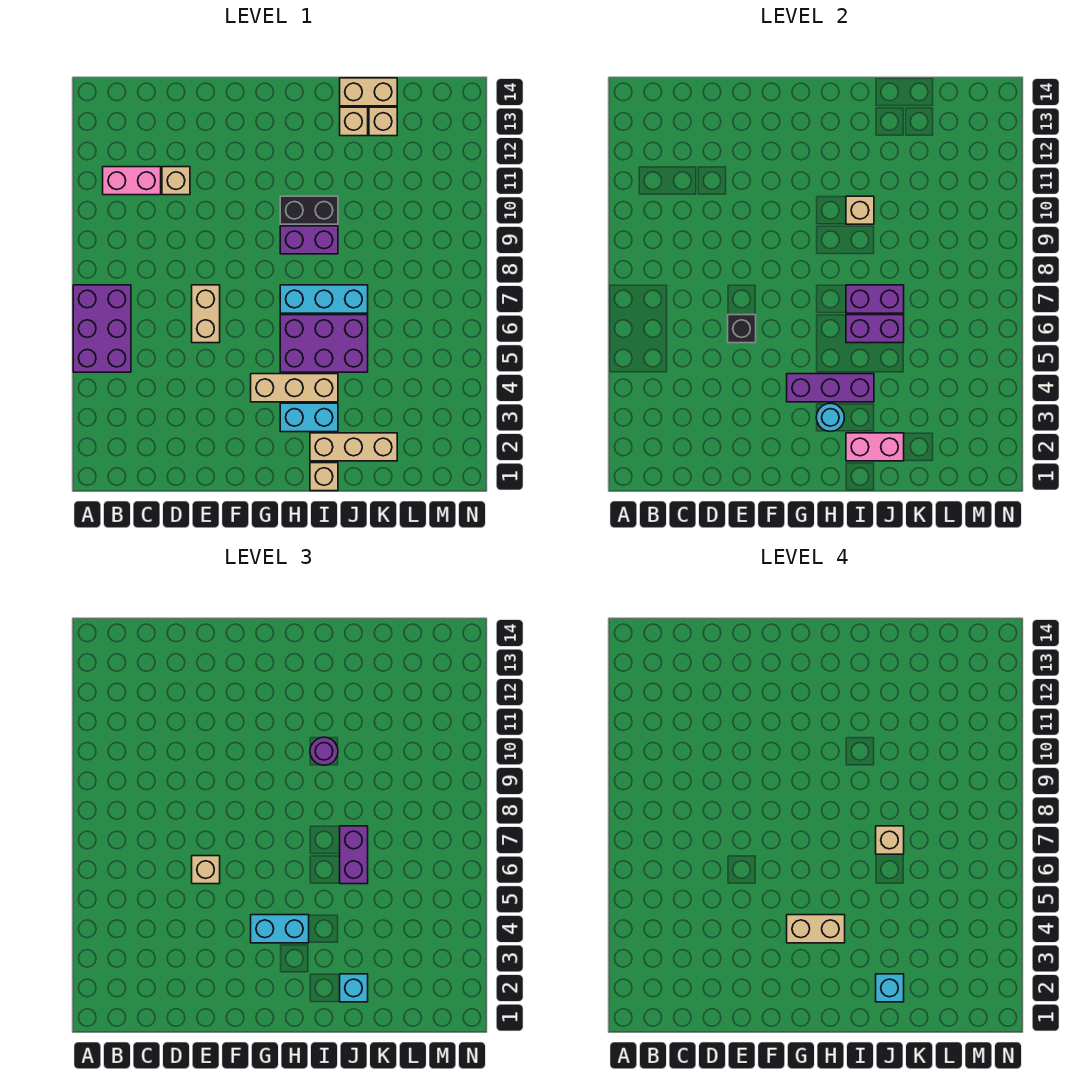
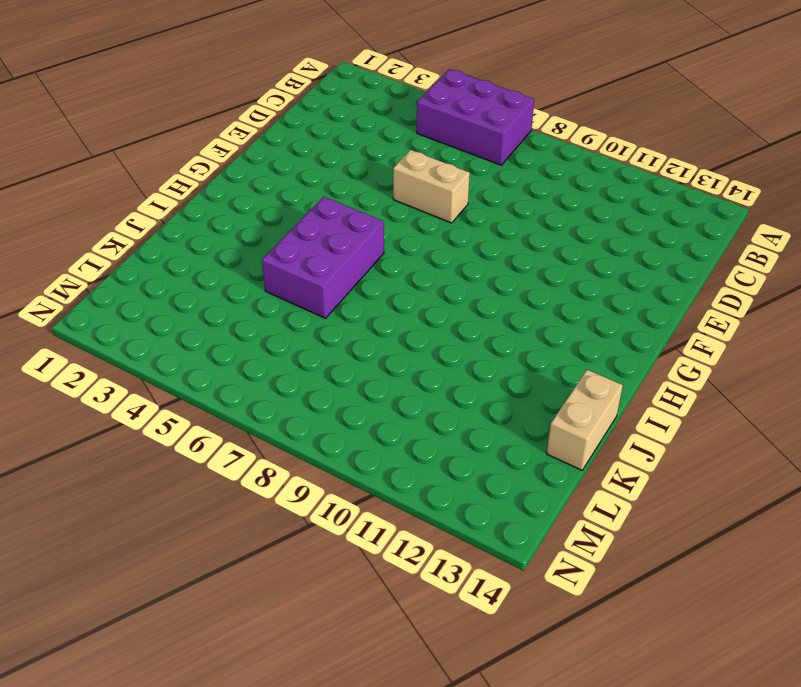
none -> pink 1x2 brick [103,167,161,195]
none -> tan 1x1 brick [162,167,190,195]
none -> tan 1x3 brick [251,374,338,402]
none -> cyan 1x2 brick [280,403,338,432]

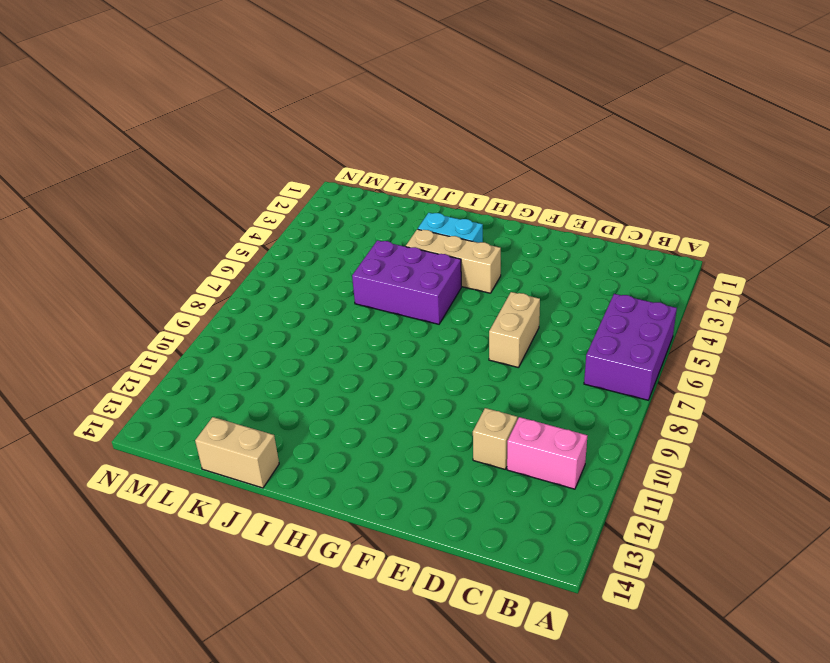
none -> cyan 1x3 brick [280,285,368,313]
none -> purple 1x2 brick [280,226,338,254]
none -> black 1x2 brick [280,196,338,224]
none -> tan 1x1 brick [310,463,338,491]

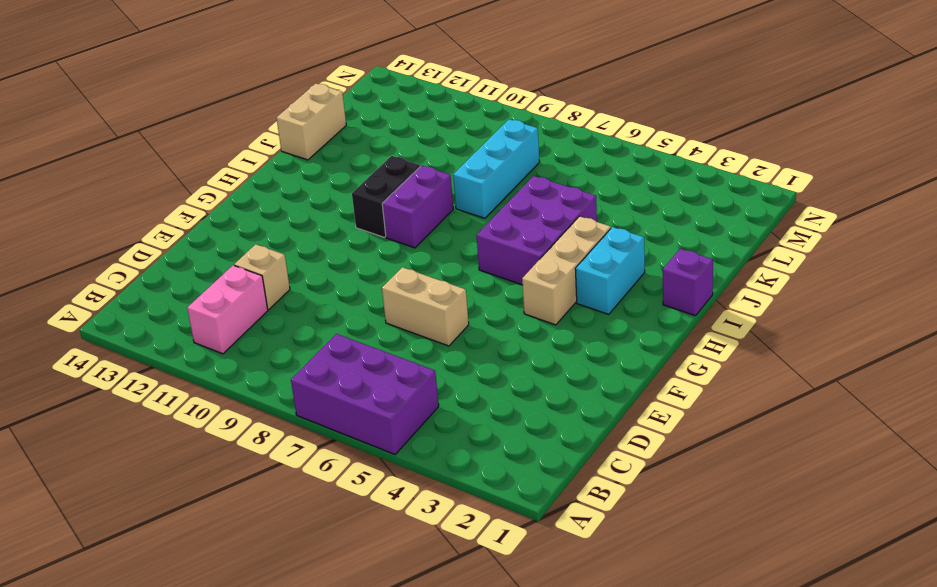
purple 1x1 brick [663,249,713,316] -> tan 1x1 brick [310,463,338,491]
cyan 1x3 brick [453,119,540,218] -> cyan 1x3 brick moved to [280,285,368,313]
none -> tan 1x3 brick [310,433,397,461]
none -> tan 1x1 brick [340,107,368,136]
none -> tan 1x1 brick [369,107,397,136]
none -> black 1x1 brick [728,315,756,343]

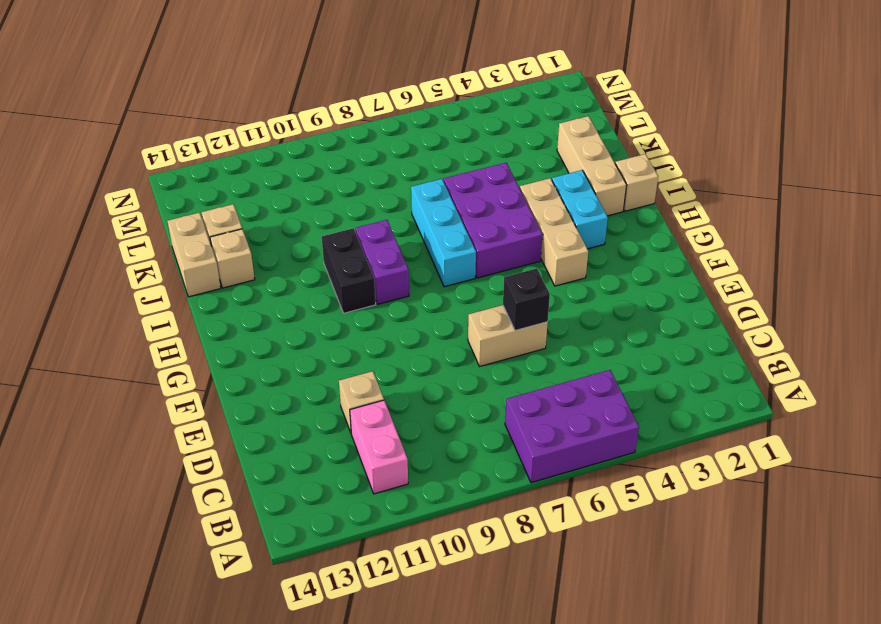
none -> purple 1x3 brick [787,374,874,402]
none -> cyan 1x1 round brick [816,403,844,431]
none -> pink 1x2 brick [846,433,904,461]
none -> purple 1x2 brick [846,315,904,343]

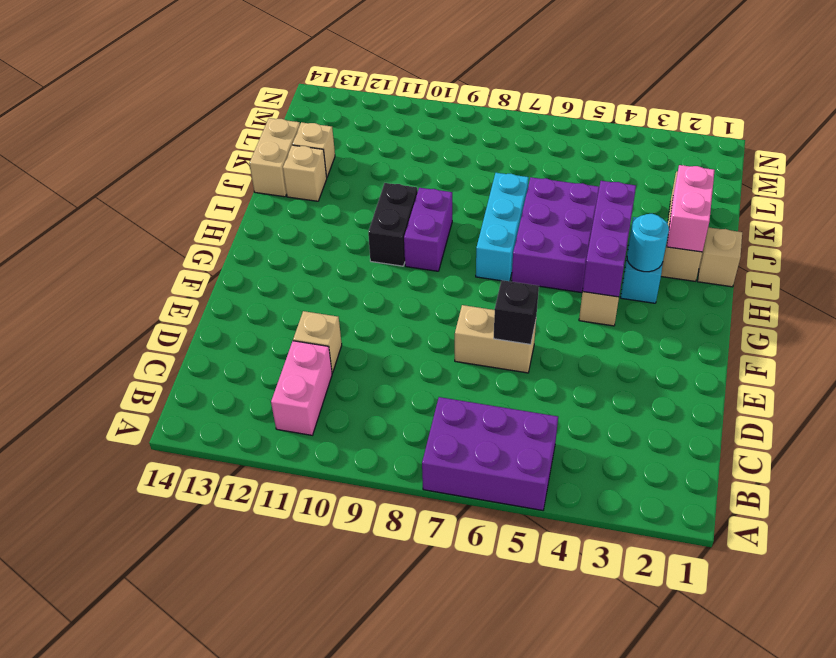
none -> purple 1x2 brick [846,315,904,343]
none -> purple 1x2 brick [846,285,904,313]
none -> tan 1x1 brick [846,196,874,224]
none -> tan 1x1 brick [192,856,220,884]

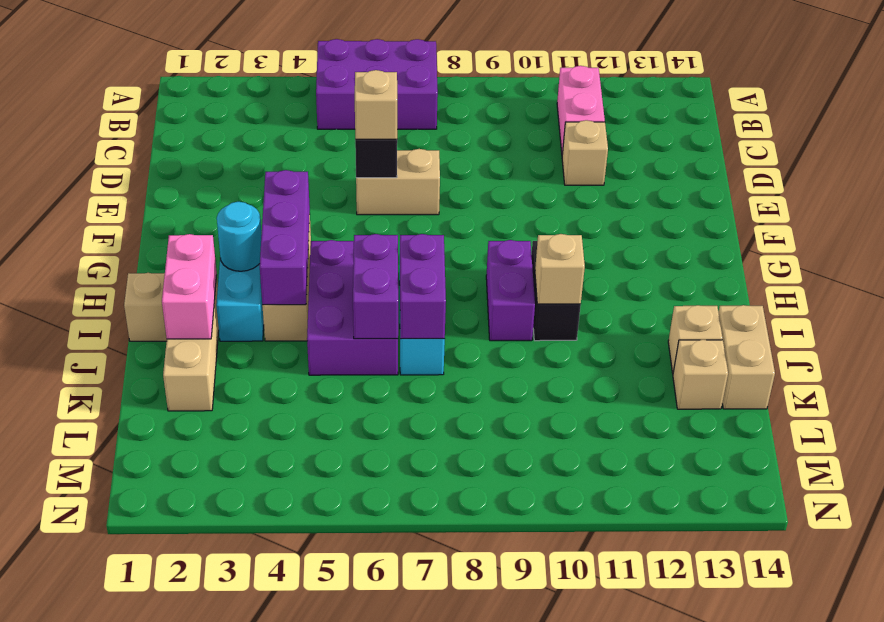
none -> cyan 1x2 brick [251,915,309,943]
none -> purple 1x1 round brick [310,737,338,765]
none -> cyan 1x1 brick [340,974,368,1002]
none -> purple 1x2 brick [340,826,368,884]

